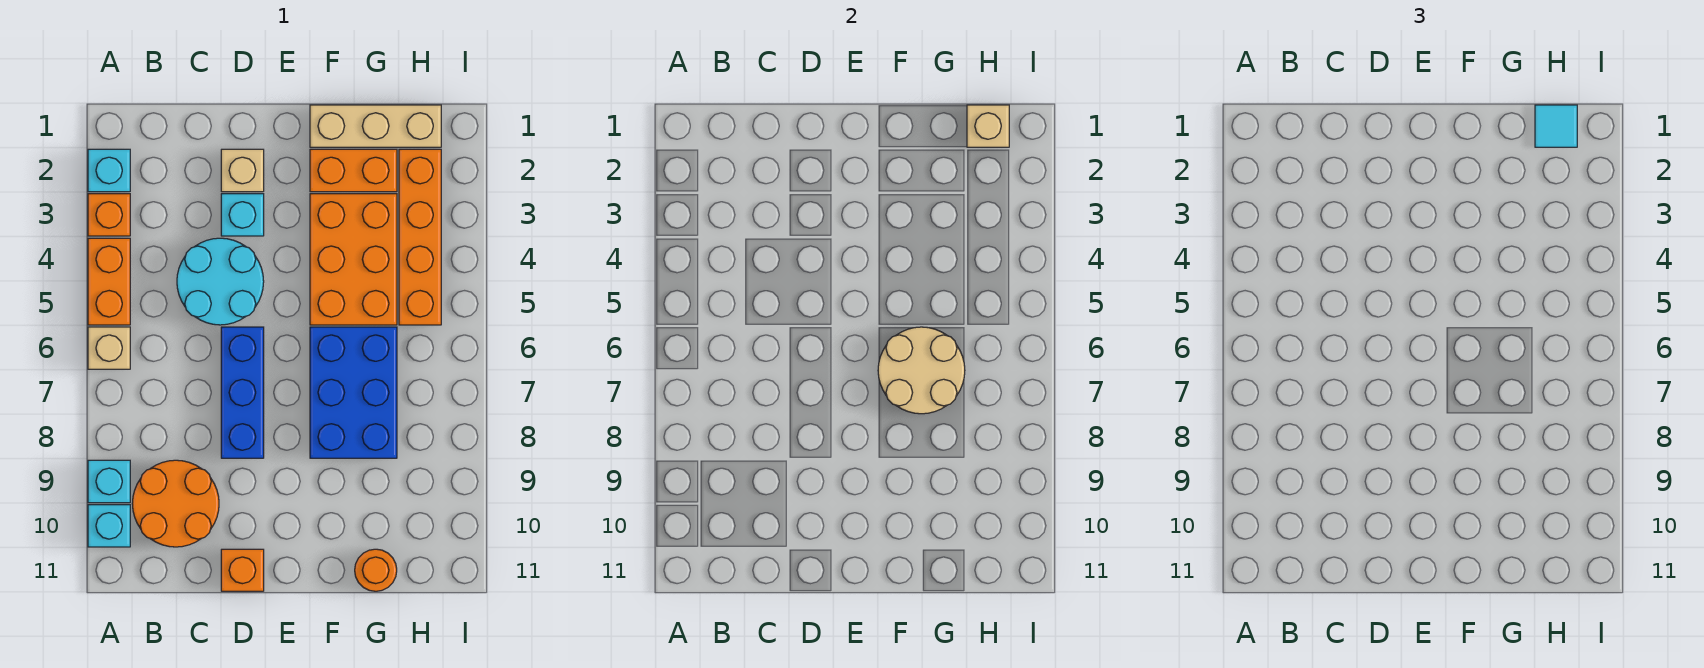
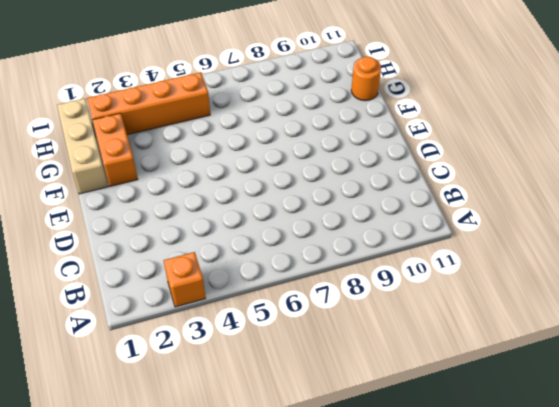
none -> cyan 1x1 brick [88,149,130,192]
none -> orange 1x2 brick [88,238,130,325]
none -> tan 1x1 brick [88,327,130,369]

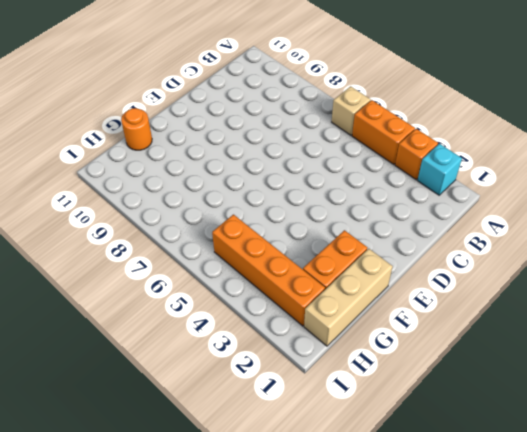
none -> cyan 1x1 brick [88,460,130,503]
none -> cyan 1x1 brick [88,505,130,547]
none -> orange 2x2 round brick [132,460,219,547]

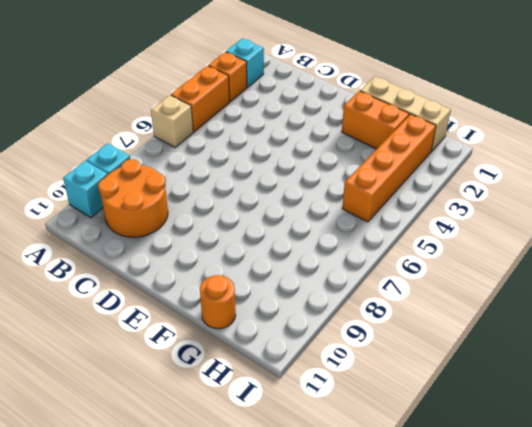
none -> cyan 2x2 round brick [177,238,264,325]
none -> tan 1x1 brick [221,149,264,192]
none -> cyan 1x1 brick [221,194,264,236]

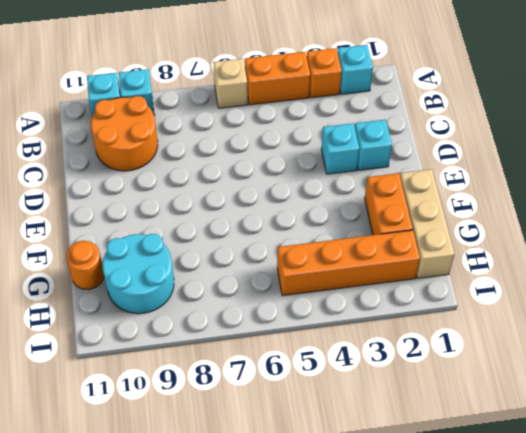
cyan 1x1 brick [355,120,392,170] -> tan 1x1 brick [221,149,264,192]
cyan 2x2 round brick [103,234,174,314] -> cyan 2x2 round brick moved to [177,238,264,325]
none -> blue 1x3 brick [221,327,264,458]
none -> orange 1x1 brick [221,549,264,591]
none -> orange 2x3 brick [310,194,397,325]

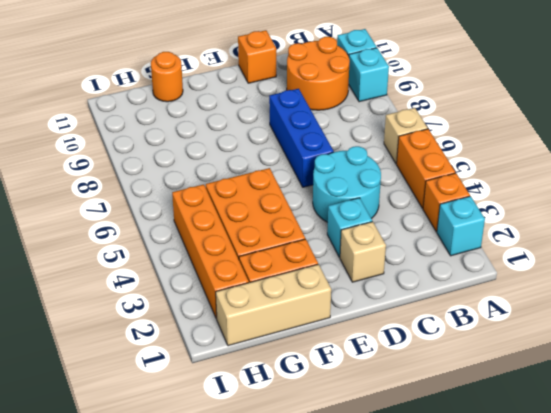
none -> blue 2x3 brick [310,327,397,458]
none -> tan 2x2 round brick [878,327,965,414]
none -> tan 1x1 brick [967,105,1009,147]

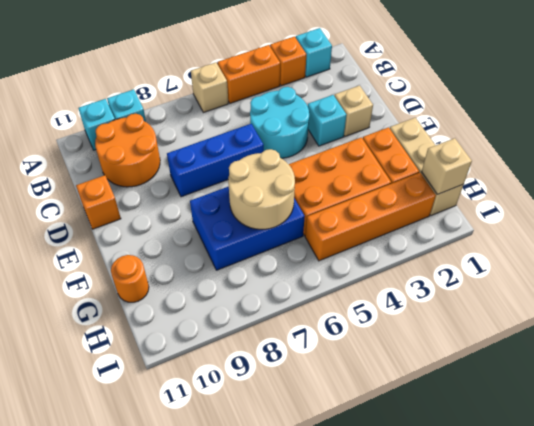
none -> cyan 1x1 tile [1535,105,1577,147]

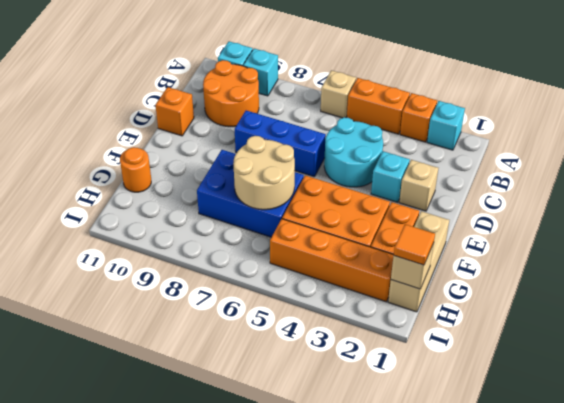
orange 1x1 tile [394,224,435,265] -> cyan 1x1 tile [1535,105,1577,147]

